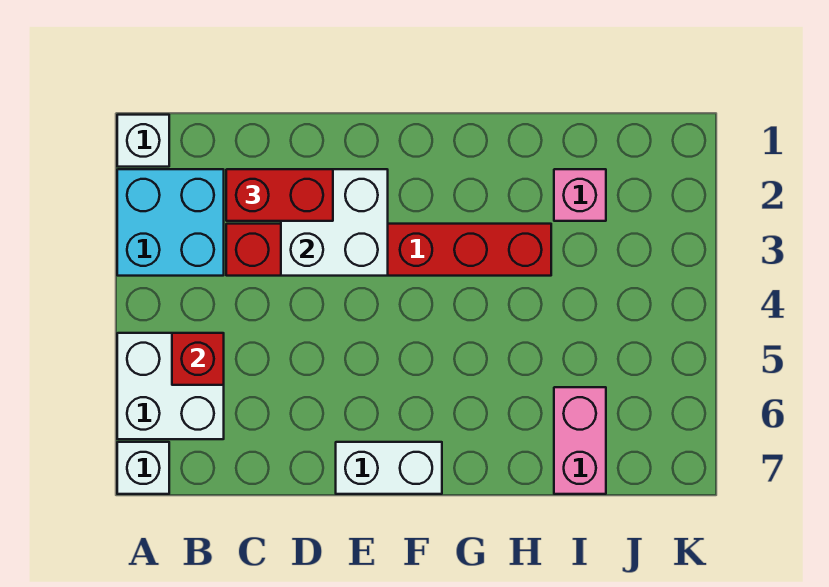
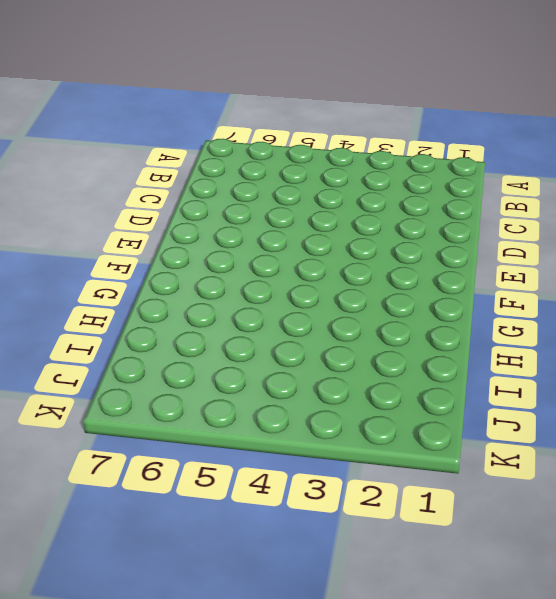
none -> white 1x1 brick [117,115,169,167]
none -> cyan 2x2 brick [117,169,224,276]

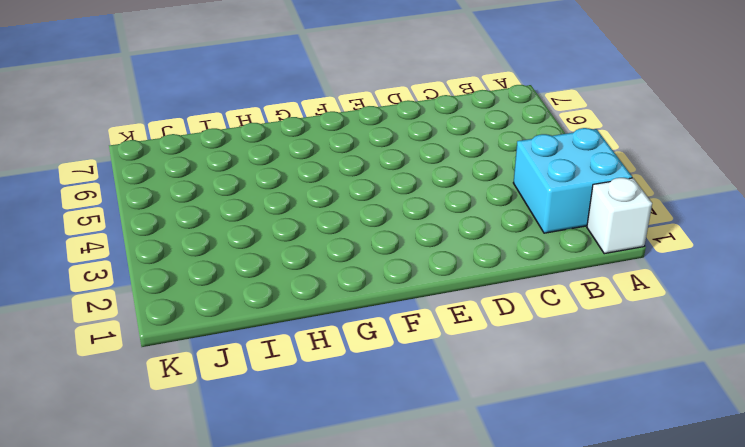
none -> white 2x2 brick [117,333,224,439]
none -> white 1x1 brick [117,442,169,494]

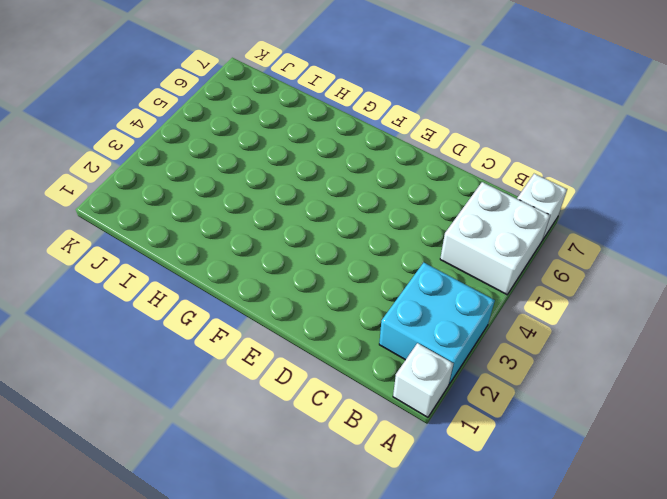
none -> red 1x6 brick [226,224,551,276]
none -> white 1x2 brick [336,442,442,494]

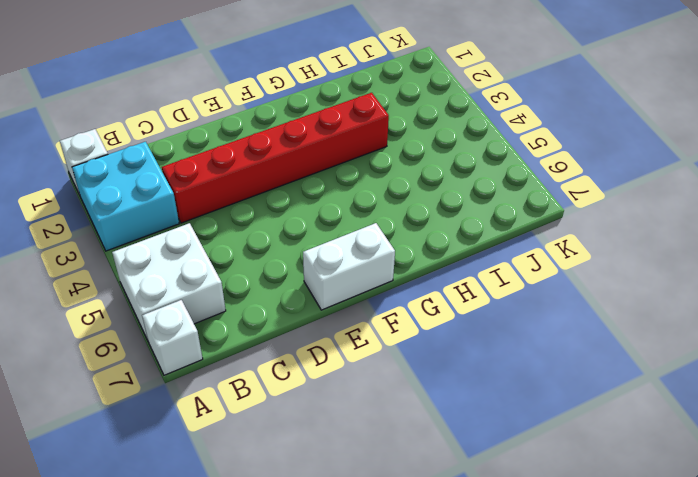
none -> pink 1x1 brick [554,169,606,221]
none -> pink 1x2 brick [554,387,606,494]

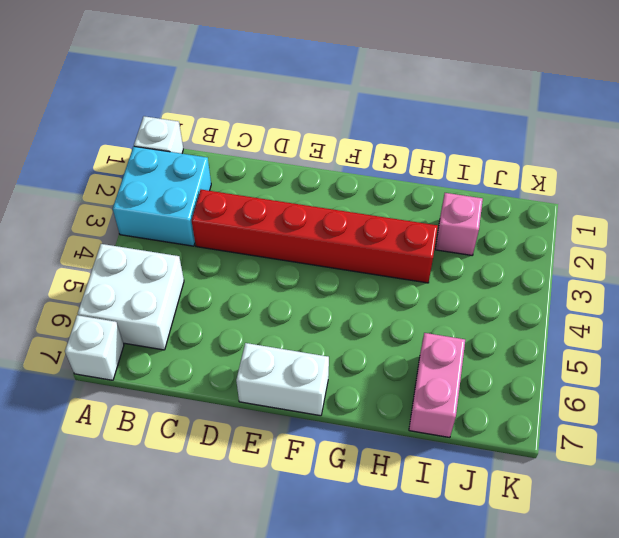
none -> red 1x1 brick [172,333,224,385]
none -> white 2x2 brick [281,169,388,276]

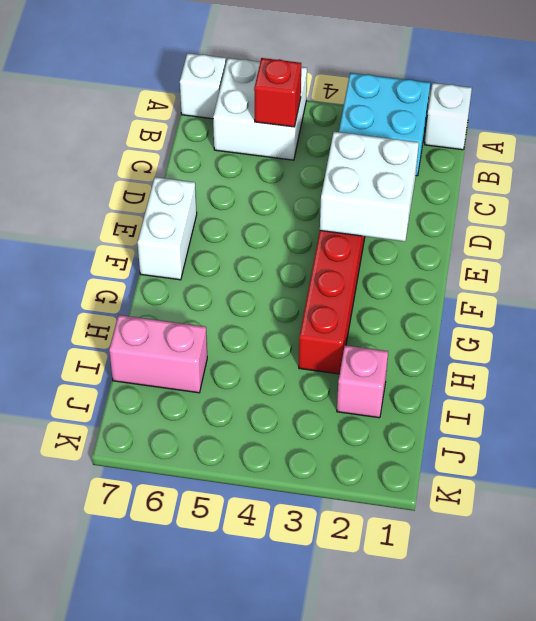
none -> red 1x2 brick [226,169,333,221]

